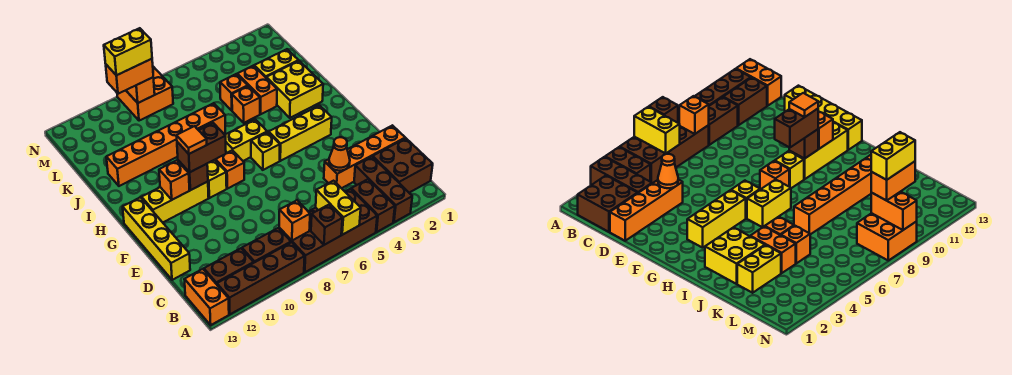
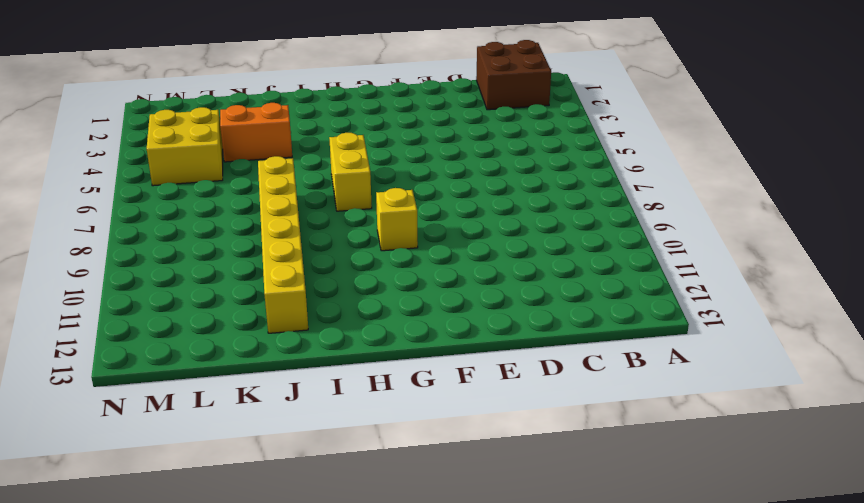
yellow 1x6 brick [258,156,308,333] -> orange 1x6 brick [106,103,225,186]
yellow 2x2 brick [147,107,223,186] -> yellow 2x2 brick moved to [266,61,323,118]
none -> brown 1x3 brick [354,157,412,222]
none -> brown 1x2 brick [351,179,395,232]
none -> brown 2x4 brick [279,189,377,272]
none -> brown 1x4 brick [217,242,305,314]

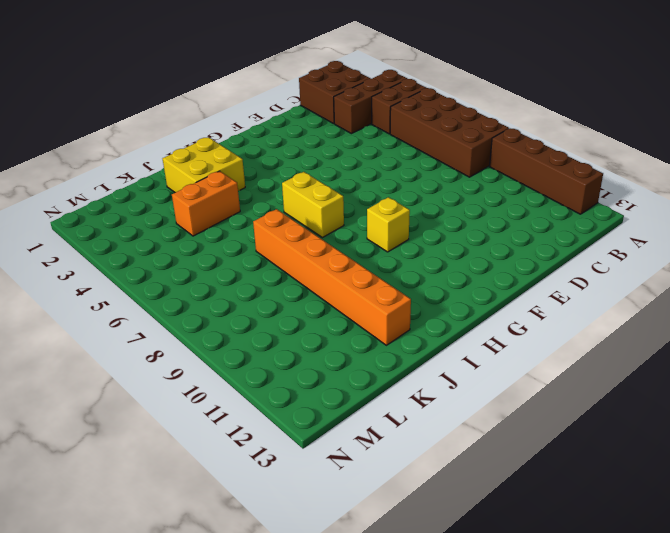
none -> orange 1x2 brick [184,269,229,325]
none -> brown 1x2 brick [242,228,291,263]
none -> brown 1x2 brick [204,248,254,284]
none -> orange 1x4 brick [324,125,405,188]

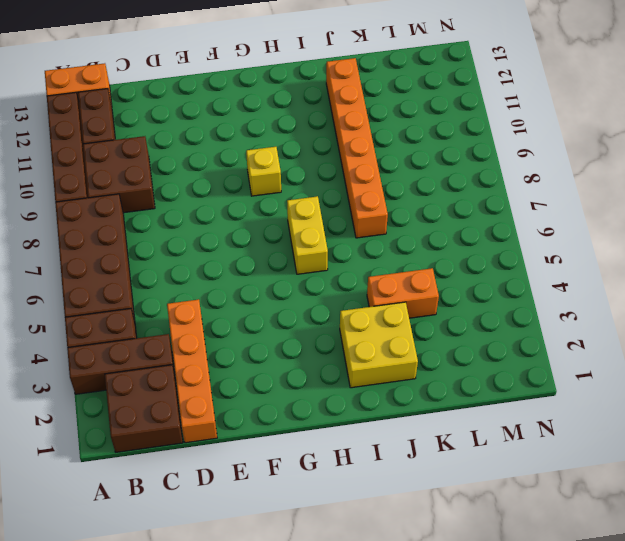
brown 2x2 brick [83,136,155,213] -> brown 1x2 brick [242,228,291,263]
none -> yellow 1x4 brick [123,197,190,280]
none -> yellow 1x3 brick [269,106,332,161]
none -> yellow 1x1 brick [251,132,280,170]
none -> orange 1x1 brick [215,150,244,189]

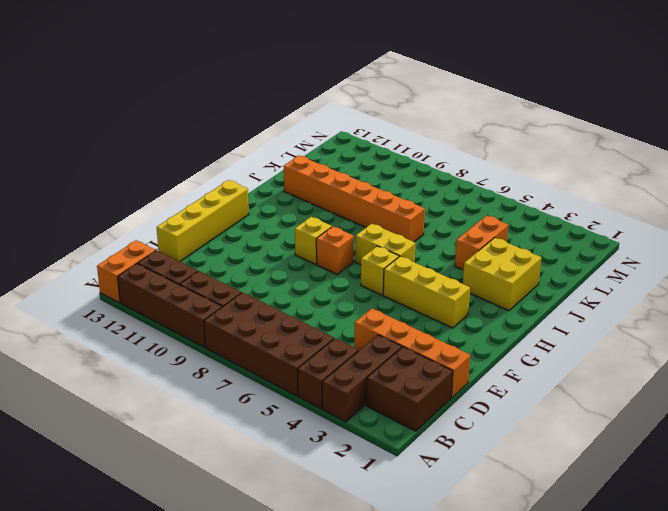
none -> yellow 1x3 brick [142,182,209,222]
none -> orange 1x1 brick [232,86,260,123]
none -> yellow 1x2 brick [254,49,299,77]
none -> orange 1x1 brick [220,74,248,110]

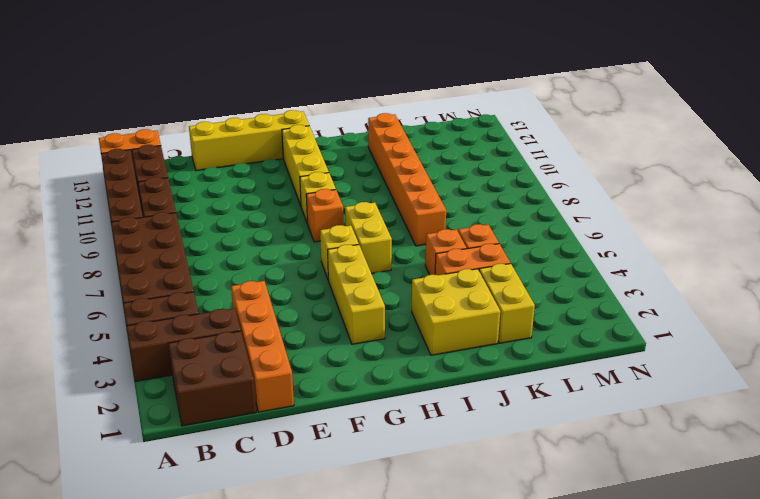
none -> orange 2x2 brick [117,67,173,121]
none -> yellow 1x2 brick [316,181,361,235]
none -> brown 1x1 brick [311,205,342,245]
none -> orange 1x1 brick [279,200,310,240]

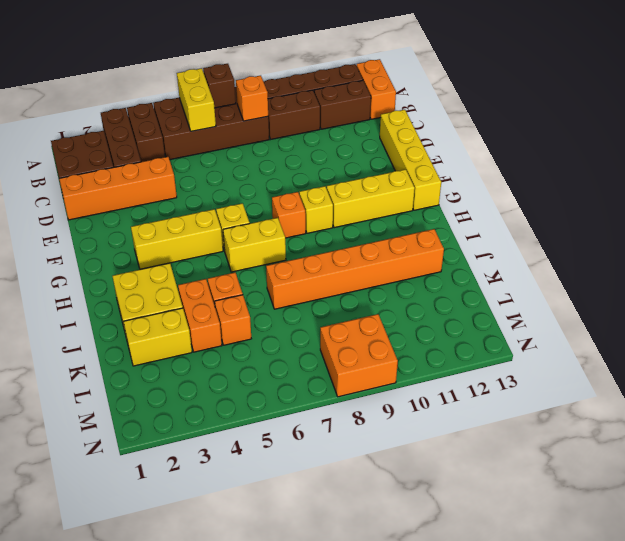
none -> orange 1x1 cone [329,137,350,171]
none -> brown 1x1 brick [178,160,208,190]
none -> orange 1x1 brick [159,160,190,200]
none -> orange 1x2 brick [126,77,155,103]

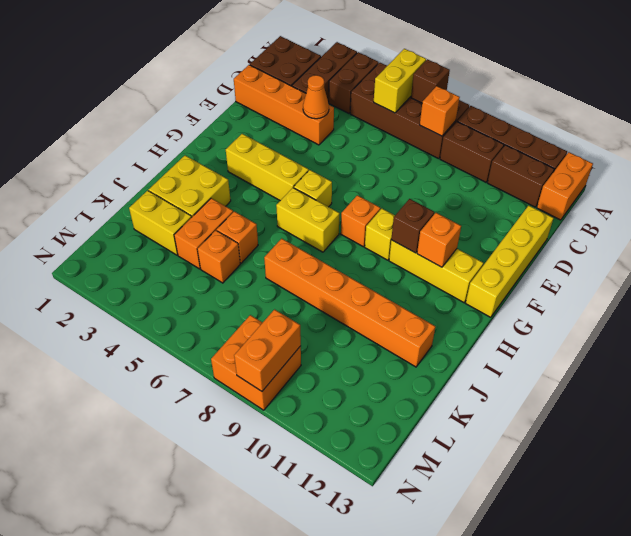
none -> brown 1x2 brick [177,123,226,172]
none -> orange 1x2 brick [106,59,153,94]
none -> orange 1x1 tile [177,126,207,154]
none -> yellow 1x2 brick [104,28,152,75]

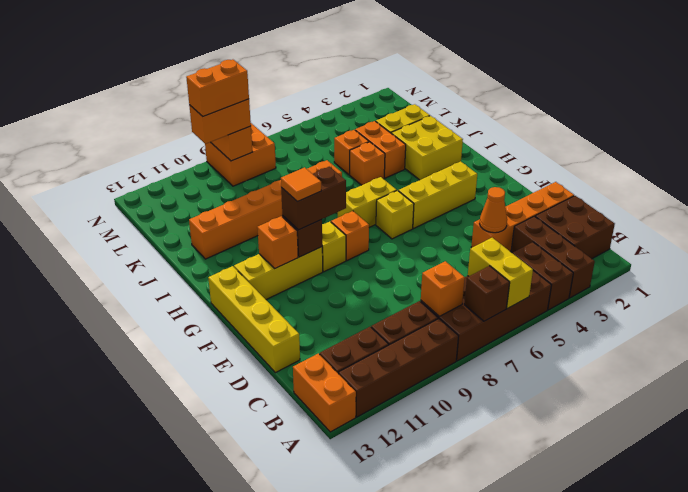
orange 1x2 brick [186,60,249,116] -> yellow 1x2 brick [104,28,152,75]

